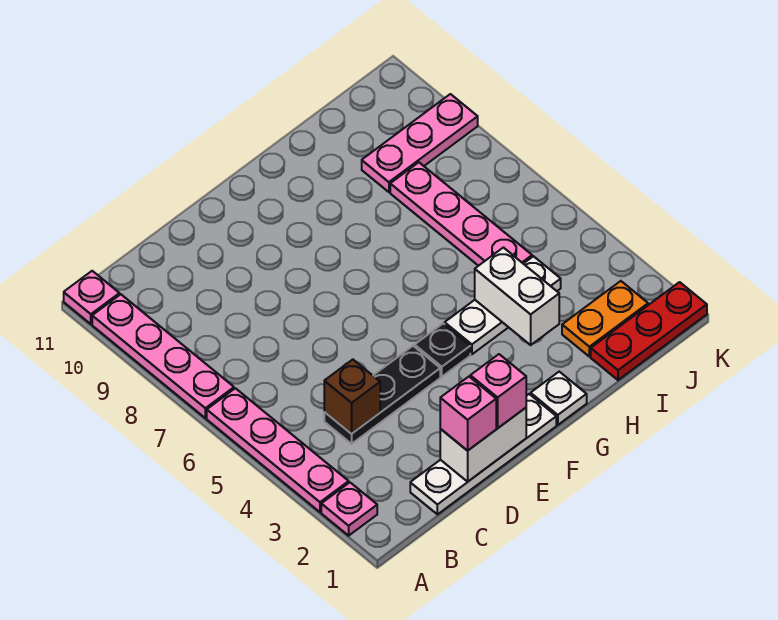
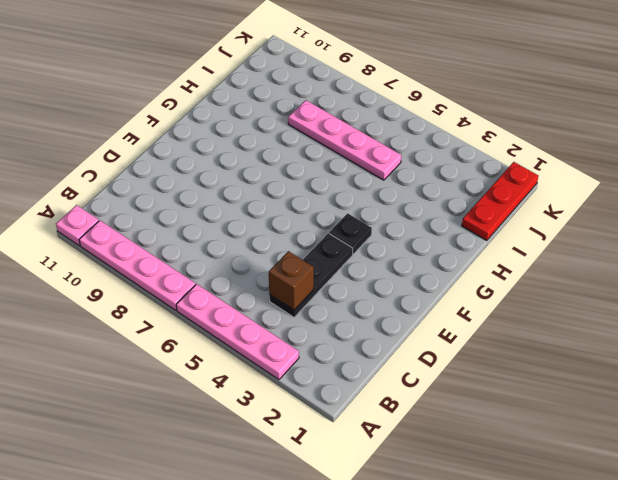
none -> pink 1x1 plate [321,483,377,536]
none -> white 1x4 plate [410,394,556,514]
none -> white 1x1 plate [531,372,587,425]

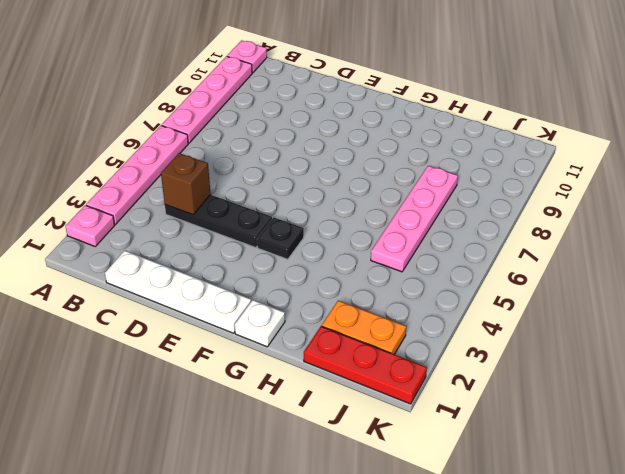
none -> white 1x3 plate [445,256,561,354]
none -> pink 1x3 plate [362,94,478,192]
none -> white 1x2 brick [440,408,526,482]

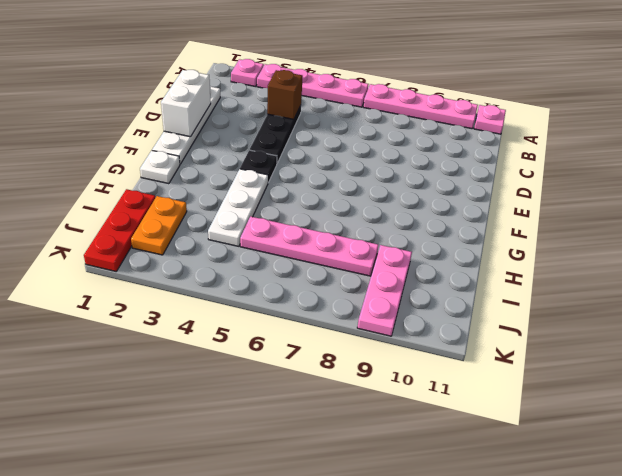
none -> white 1x2 brick [475,248,559,345]
none -> pink 1x1 brick [440,377,496,451]
none -> pink 1x1 brick [470,354,526,428]

